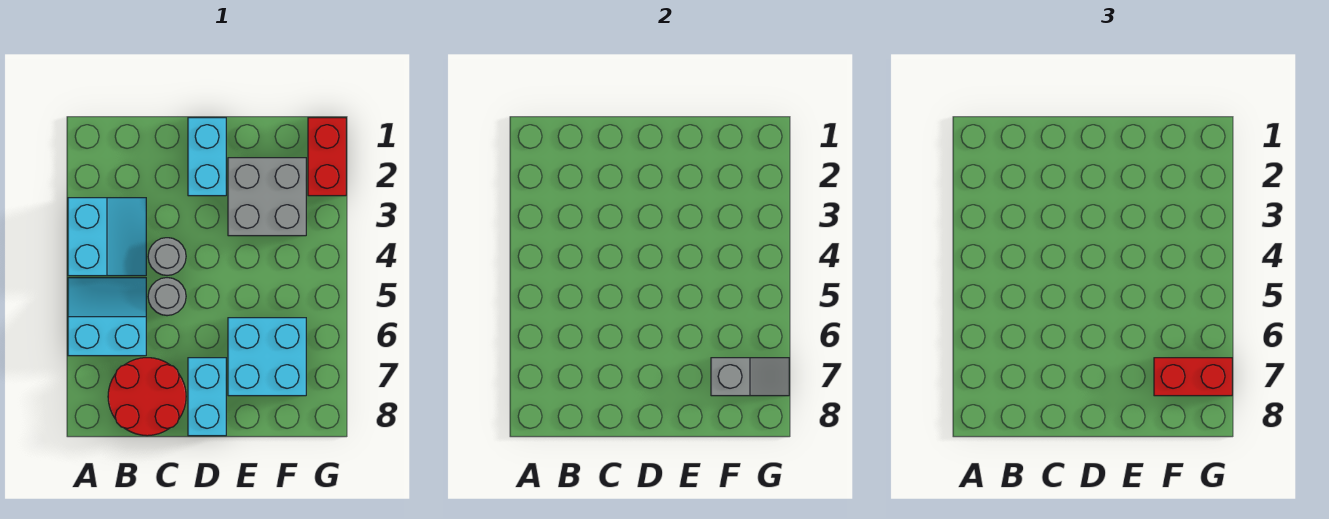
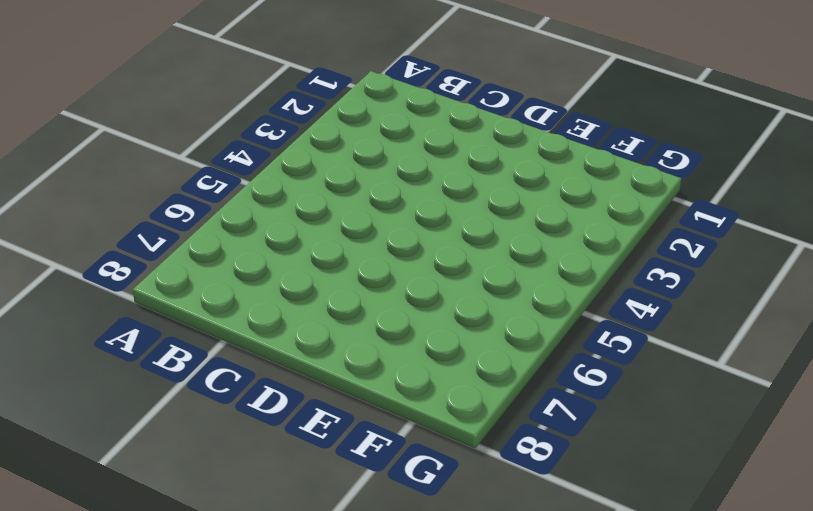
none -> cyan 2x2 slope [68,198,146,276]
none -> cyan 2x2 slope [68,278,146,356]
none -> red 2x2 round brick [108,358,186,436]

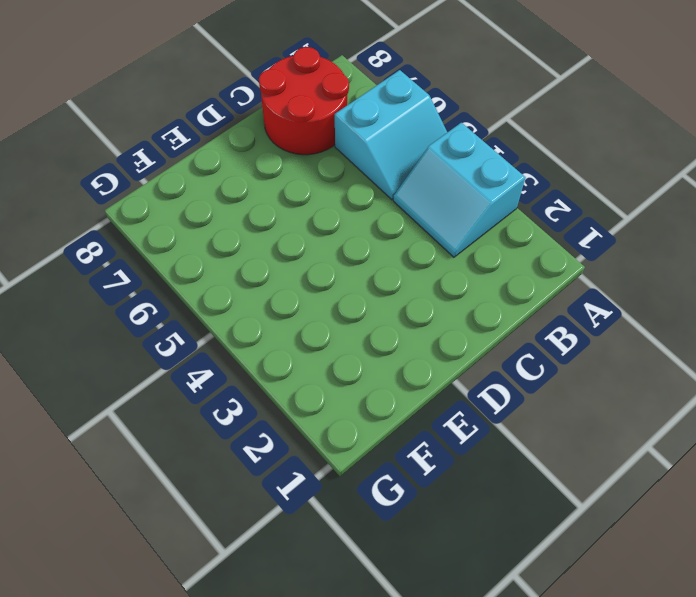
none -> grey 1x1 round brick [148,238,186,276]
none -> grey 1x1 round brick [148,278,186,316]
none -> cyan 1x2 brick [188,118,226,196]

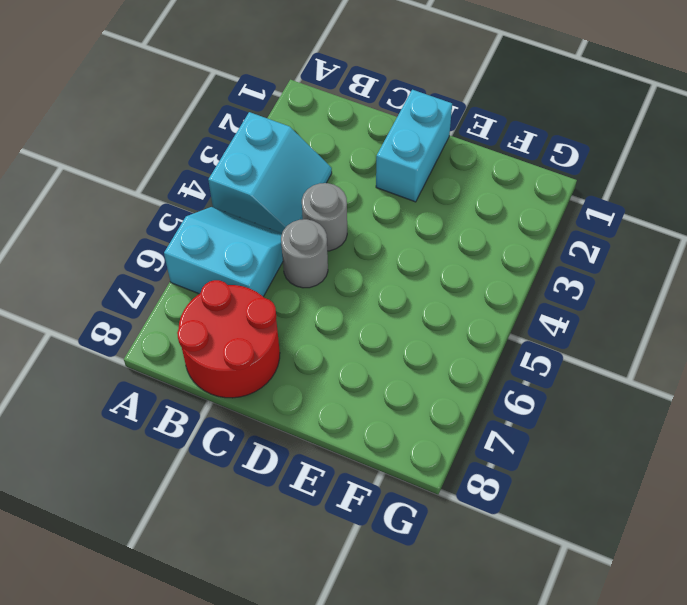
none -> cyan 1x2 brick [188,358,226,436]
none -> grey 2x2 brick [228,158,306,236]
none -> cyan 2x2 brick [228,318,306,396]

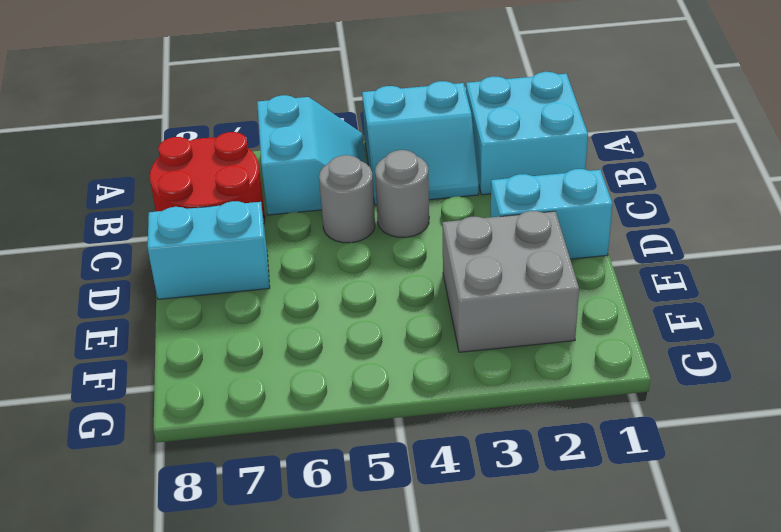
cyan 2x2 brick [466,72,588,195] -> cyan 2x2 brick moved to [228,318,306,396]
none -> red 1x2 brick [308,118,346,196]
none -> grey 1x2 slope [711,358,789,396]
none -> red 1x2 brick [1154,358,1232,396]

